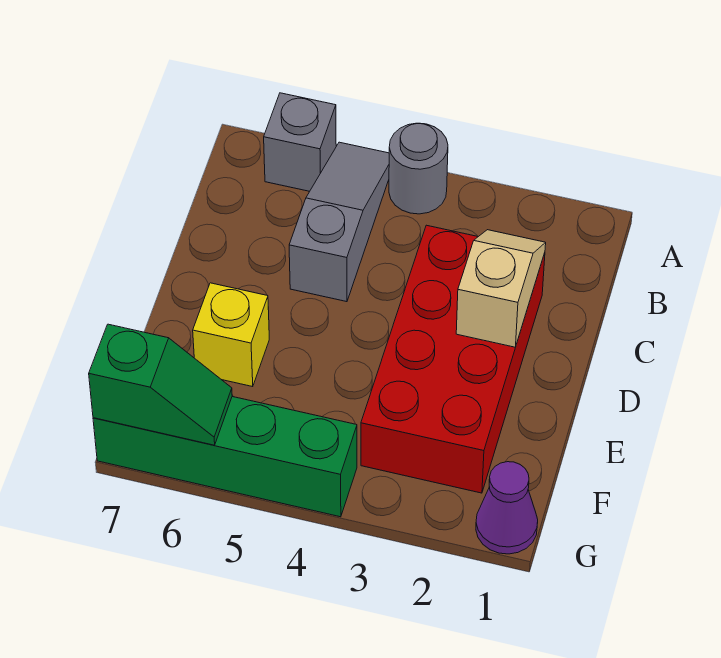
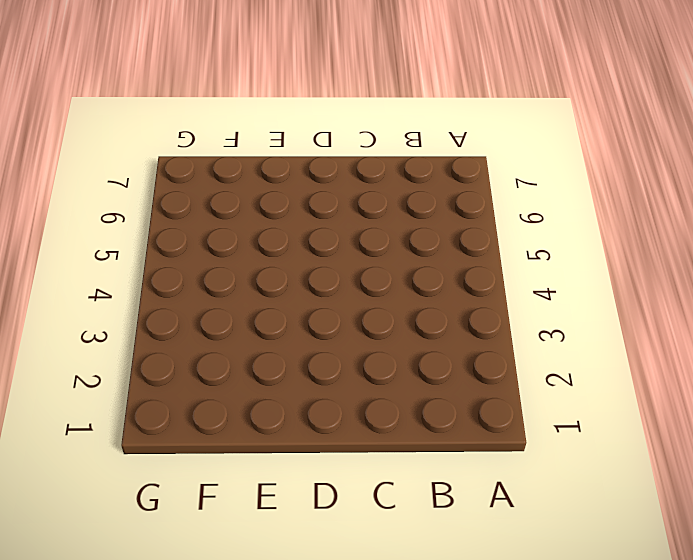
none -> grey 1x1 round brick [389,123,448,214]
none -> grey 1x3 slope [289,142,389,302]

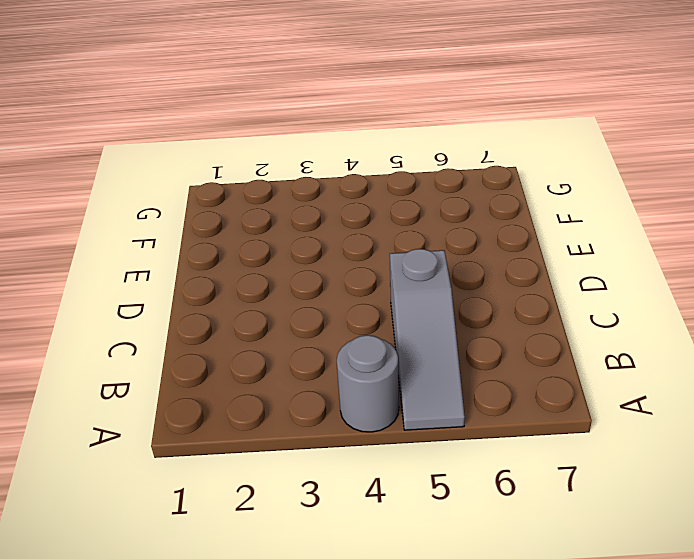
none -> grey 1x1 brick [264,93,336,191]
none -> red 2x4 brick [361,225,545,493]

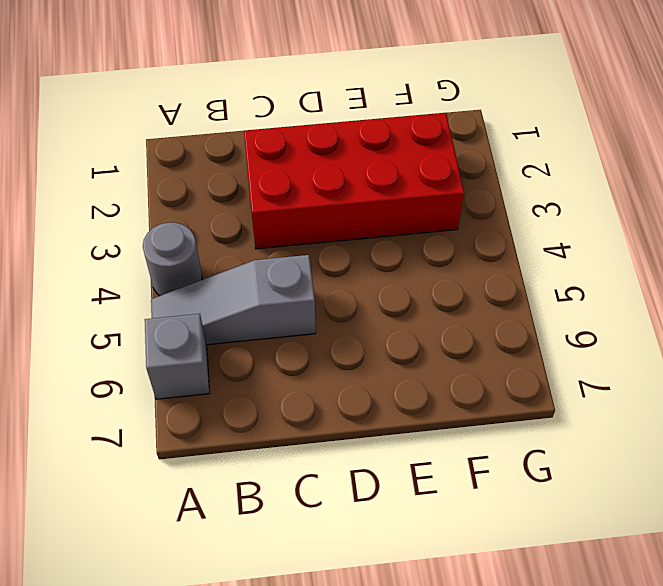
none -> yellow 1x1 brick [193,283,269,387]
none -> purple 1x1 cone [476,462,538,554]

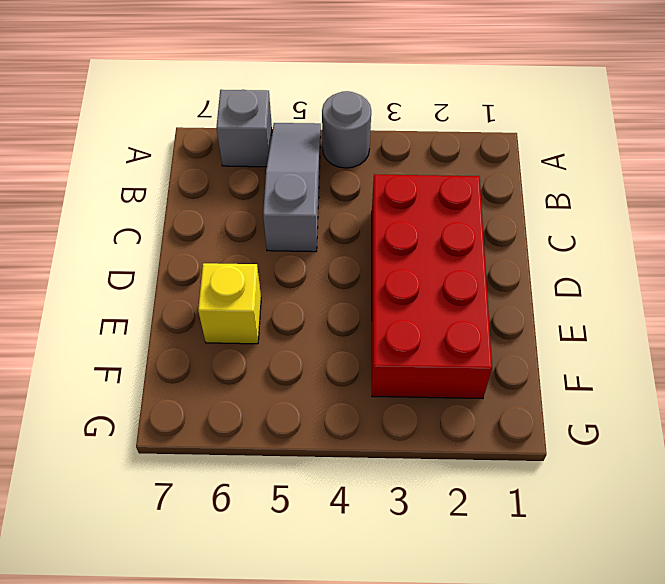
none -> purple 1x1 cone [476,462,538,554]
none -> green 1x4 brick [93,397,357,517]

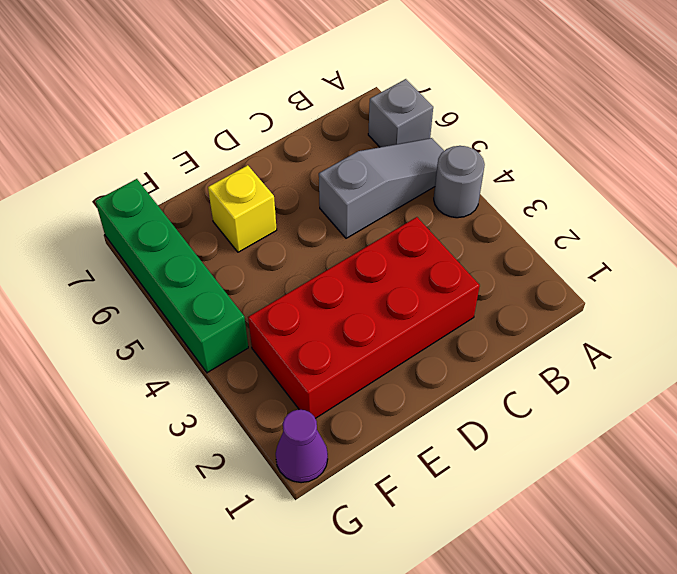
none -> tan 1x2 slope [456,230,546,347]
none -> green 1x2 slope [89,324,232,445]

